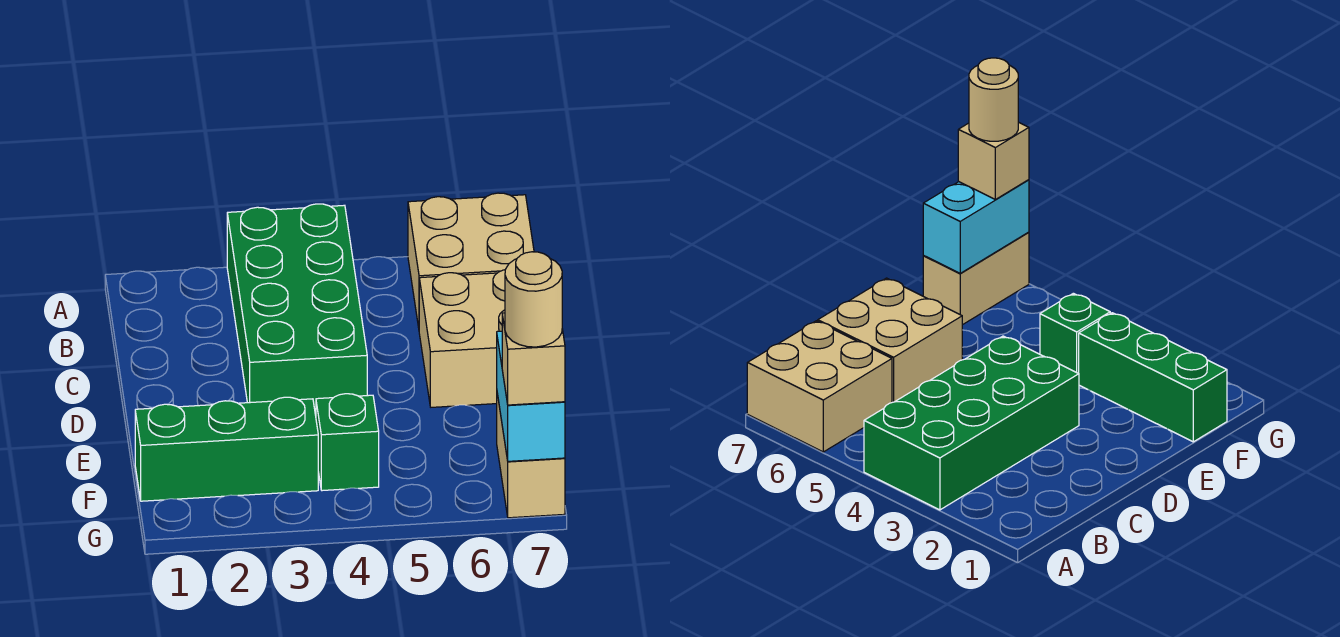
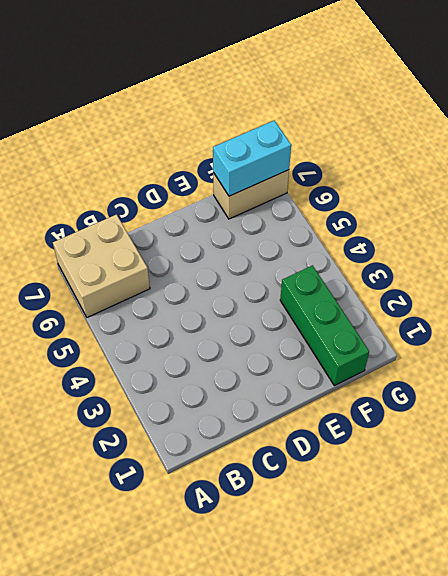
none -> green 2x4 brick [227,204,367,414]
none -> tan 2x2 brick [419,270,505,407]

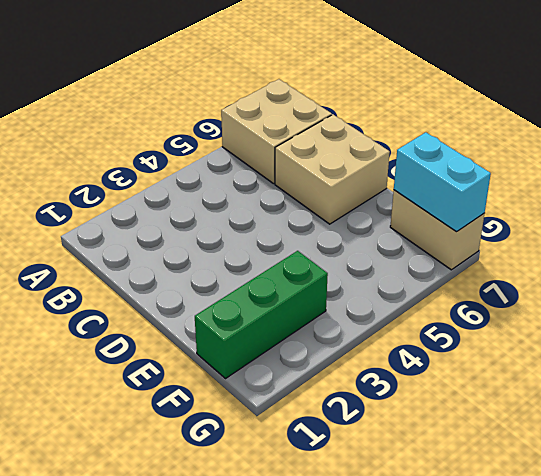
none -> green 2x4 brick [227,204,367,414]
none -> green 1x1 brick [316,394,379,491]

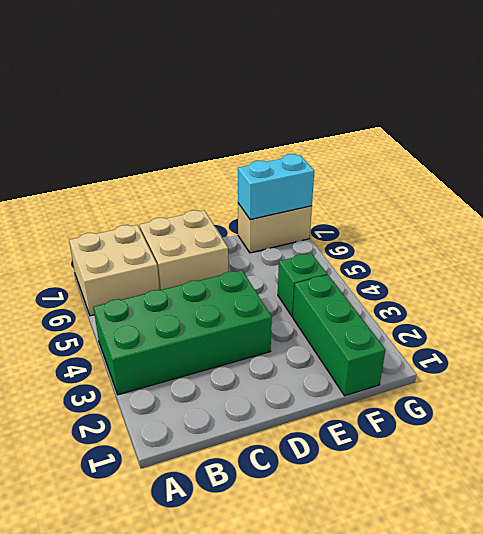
none -> tan 1x1 brick [502,313,565,405]
none -> tan 1x1 round brick [505,252,562,347]

